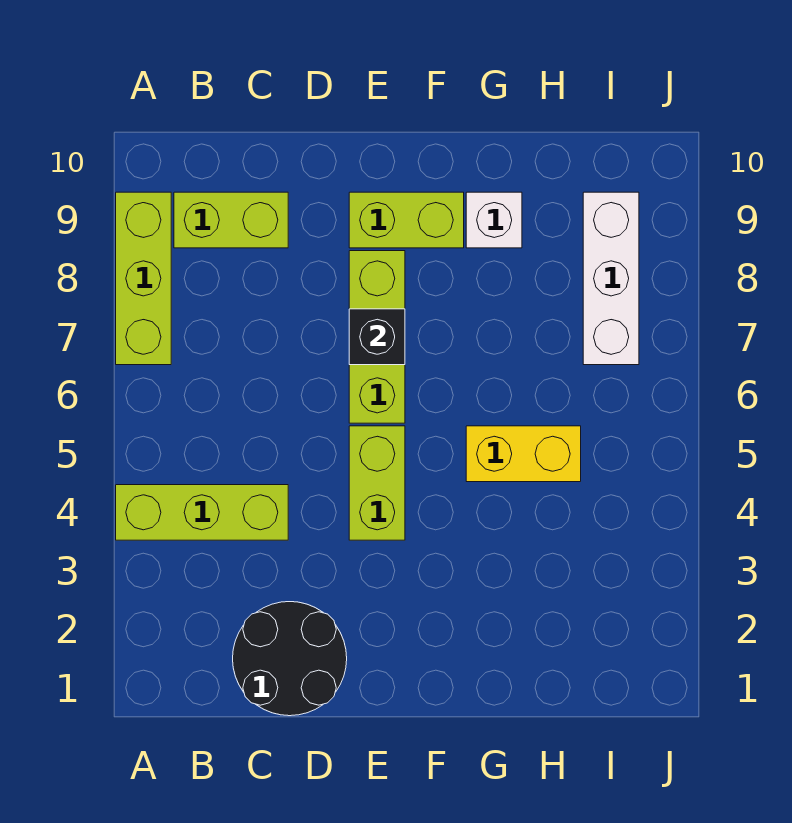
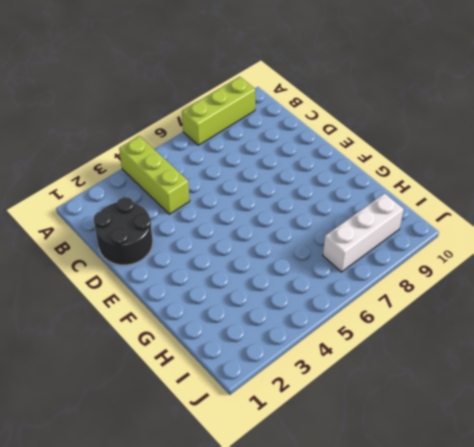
none -> lime 1x2 brick [174,192,288,248]
none -> lime 1x2 brick [349,426,405,540]

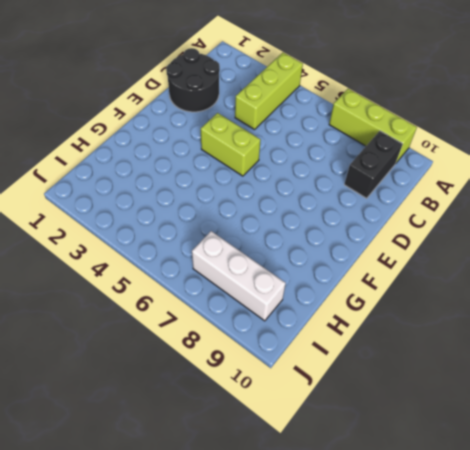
black 1x2 brick [344,131,403,198] -> lime 1x2 brick [174,192,288,248]
none -> lime 1x3 brick [349,251,405,423]
none -> lime 1x2 brick [349,192,464,248]

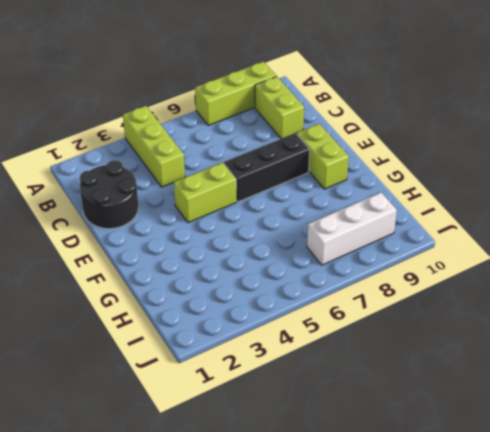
black 1x3 brick [224,133,310,202] -> lime 1x3 brick [349,251,405,423]
none -> yellow 1x2 brick [466,426,581,482]
none -> white 1x1 brick [466,192,522,248]

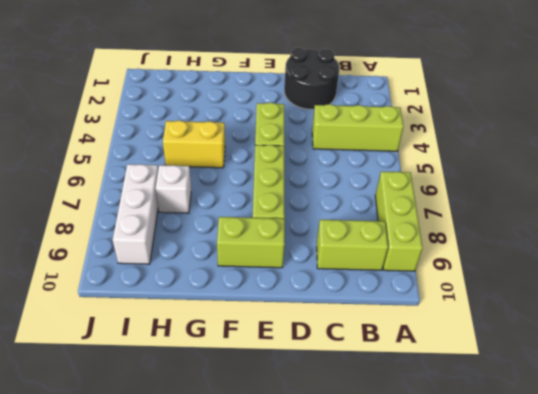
white 1x1 brick [156,165,191,213] -> white 1x1 brick moved to [466,192,522,248]
none -> black 1x1 brick [349,309,405,365]

